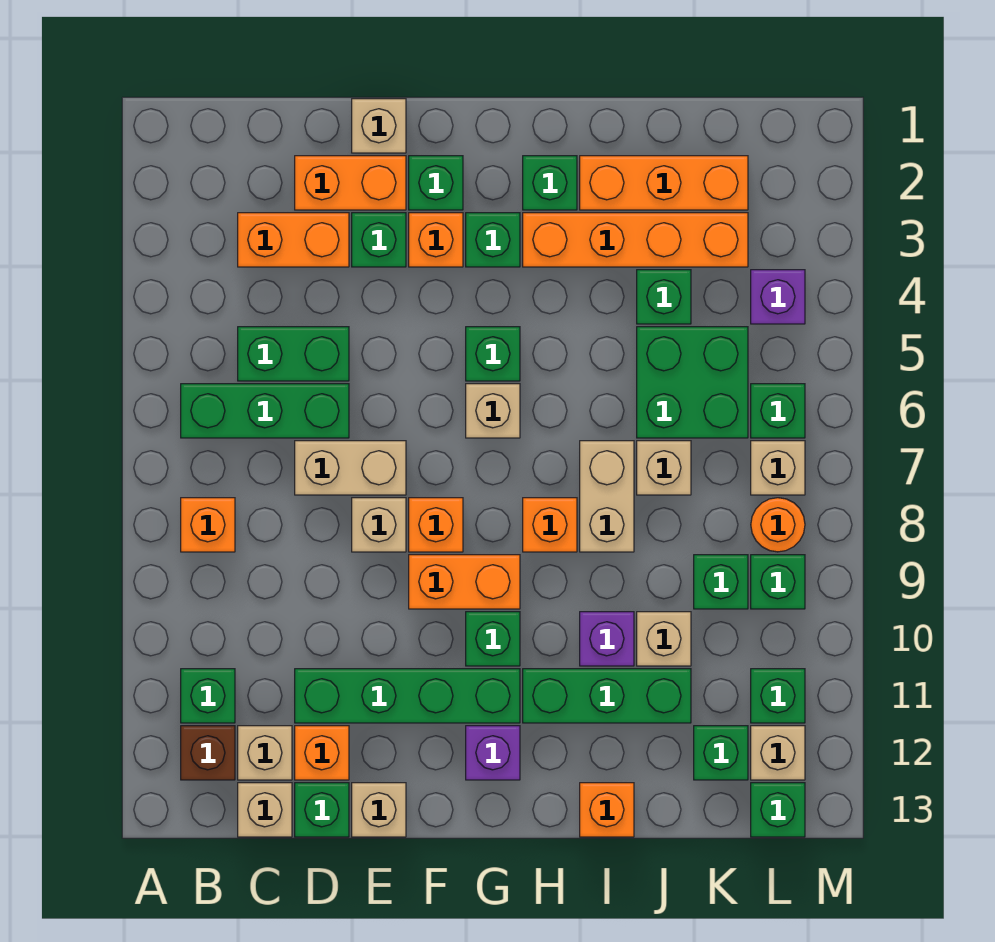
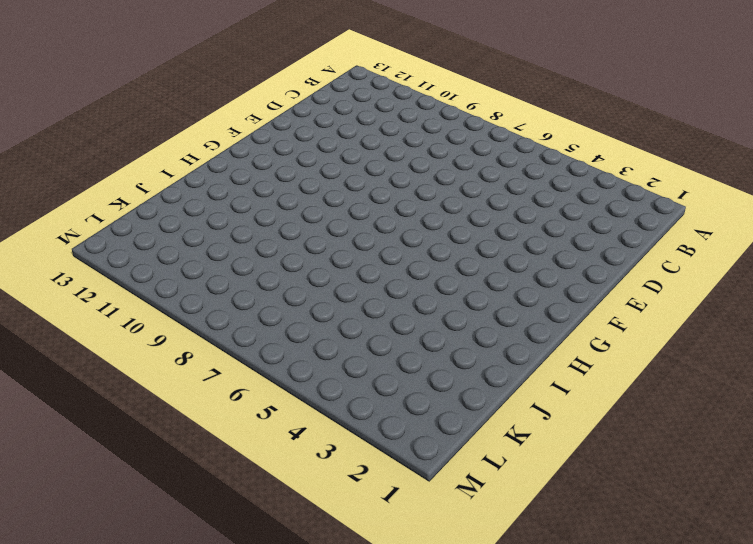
none -> green 1x3 brick [181,384,349,438]
none -> orange 1x1 brick [181,498,235,552]
none -> green 1x1 brick [181,669,235,723]
none -> brown 1x1 brick [181,726,235,780]

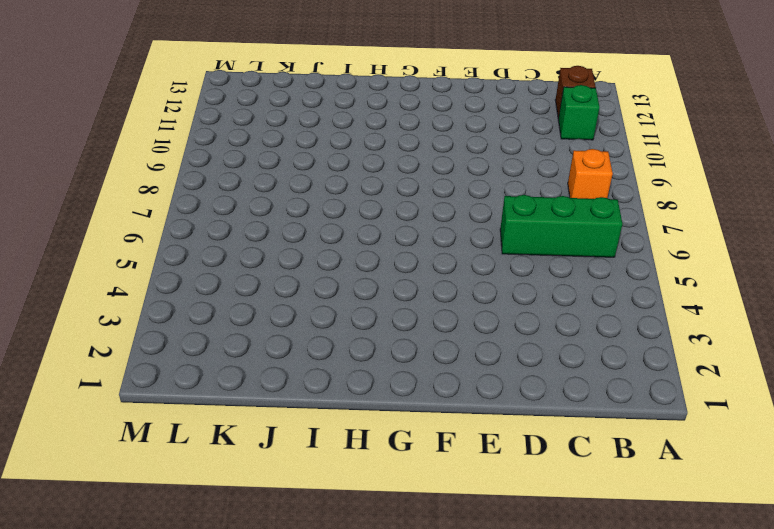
none -> orange 1x2 brick [238,213,349,267]
none -> green 1x2 brick [238,327,349,381]
none -> tan 1x1 brick [238,726,292,780]
none -> tan 1x1 brick [238,783,292,837]

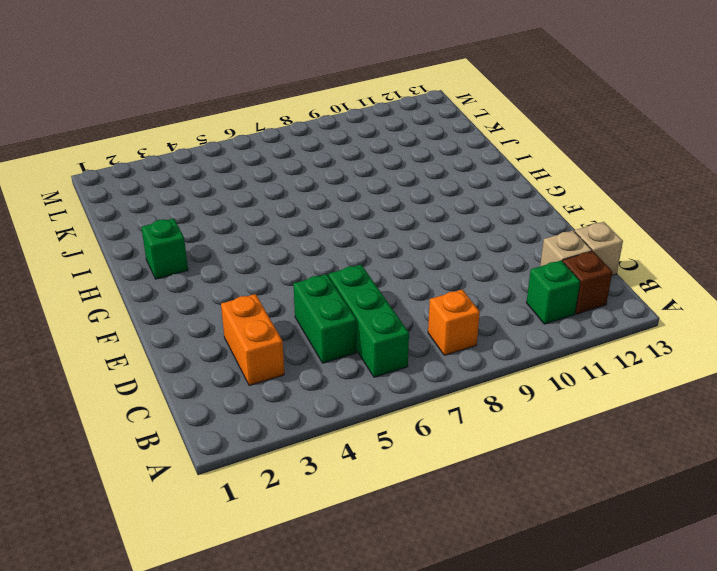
none -> orange 1x2 brick [295,156,406,210]
none -> tan 1x2 brick [295,441,406,495]
none -> green 1x4 brick [295,669,520,723]
none -> orange 1x1 brick [295,726,349,780]

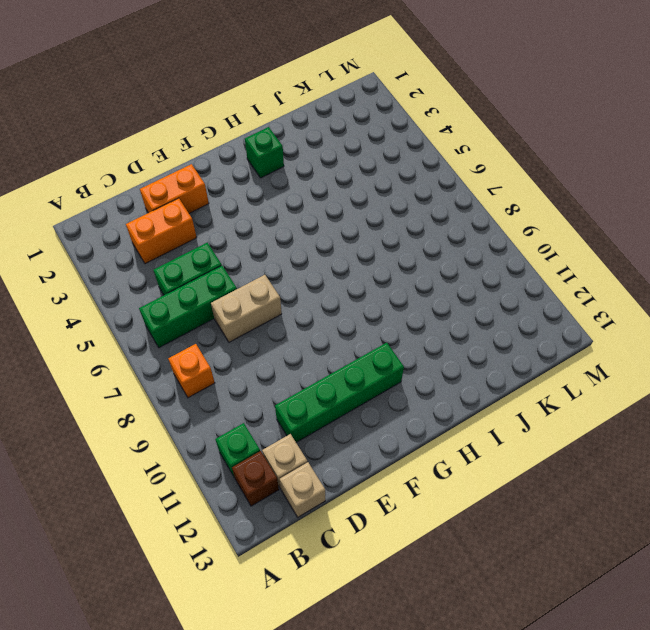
none -> orange 1x1 brick [295,726,349,780]
none -> green 1x1 brick [295,783,349,837]
none -> tan 1x1 brick [352,99,406,153]
none -> green 1x1 brick [352,213,406,267]

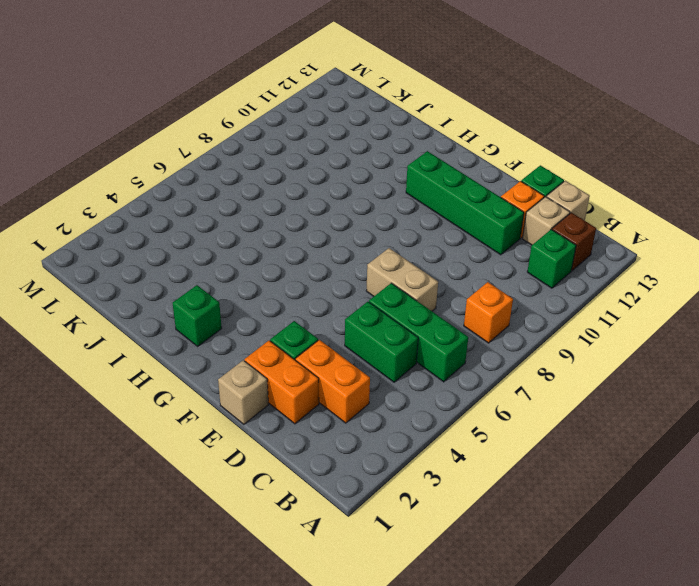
none -> tan 1x1 brick [352,498,406,552]
none -> tan 1x1 brick [352,783,406,837]
none -> green 1x1 brick [409,156,463,210]
none -> orange 1x1 brick [409,213,463,267]

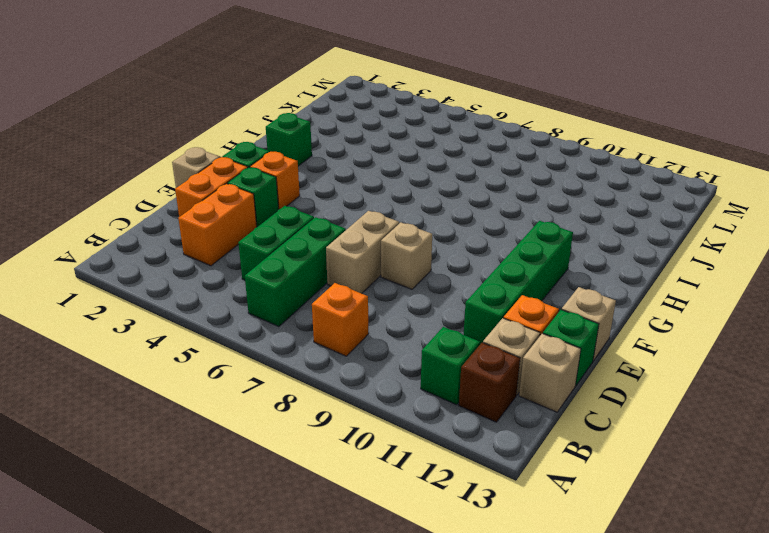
none -> orange 1x1 brick [409,498,463,552]
none -> orange 1x2 brick [409,555,520,609]
none -> green 1x1 brick [466,213,520,267]
none -> green 1x1 brick [466,327,520,381]

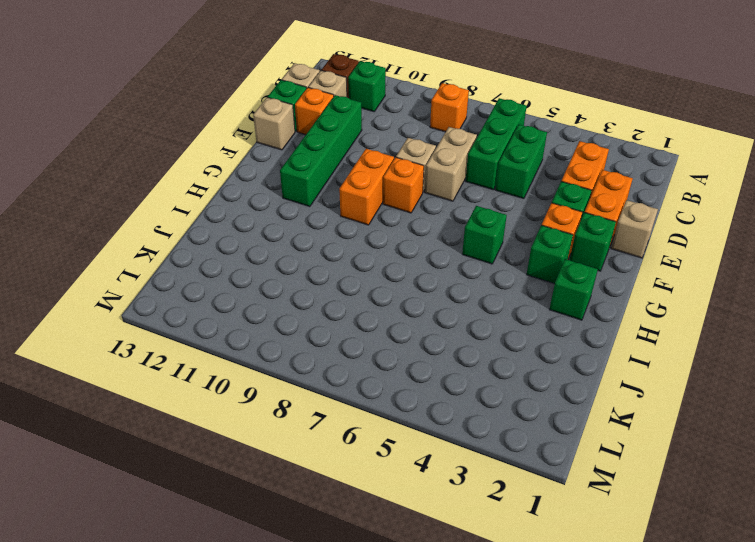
none -> tan 1x1 brick [466,384,520,438]
none -> green 1x1 brick [466,612,520,666]
none -> purple 1x1 brick [466,726,520,780]
none -> orange 1x4 brick [523,213,748,267]

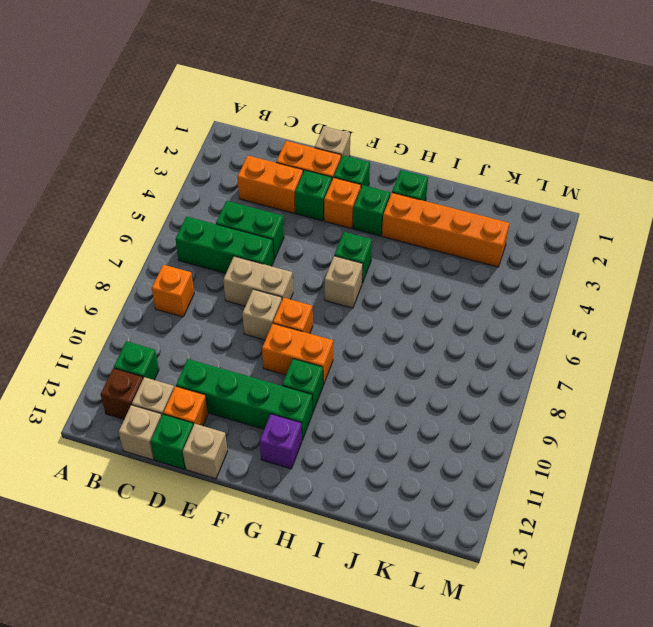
none -> orange 1x1 brick [523,498,577,552]
none -> green 1x3 brick [523,669,691,723]
none -> orange 1x3 brick [580,156,748,210]
none -> tan 1x2 brick [580,441,634,552]

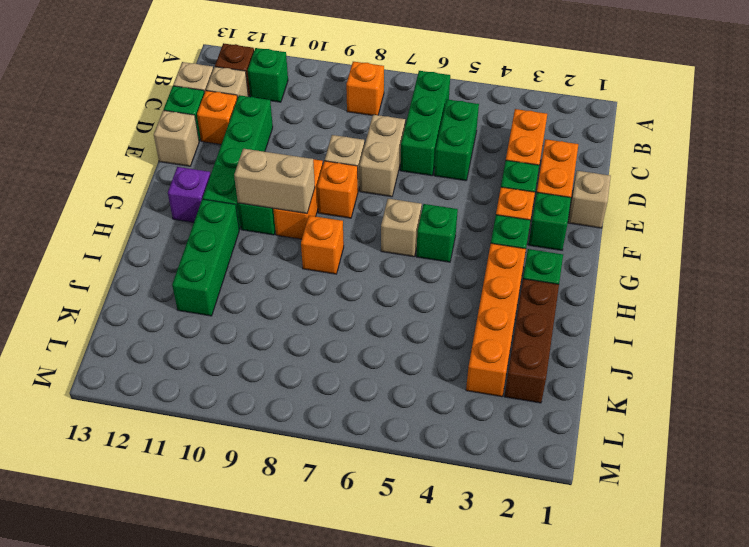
tan 1x2 brick [234,149,315,214] -> tan 1x2 brick moved to [580,441,634,552]
brown 1x3 brick [504,279,559,403] -> orange 1x3 brick [580,156,748,210]
none -> purple 1x1 brick [580,612,634,666]
none -> orange 1x1 brick [580,783,634,837]
none -> green 1x1 brick [637,270,691,324]
none -> green 2x2 brick [637,327,748,438]

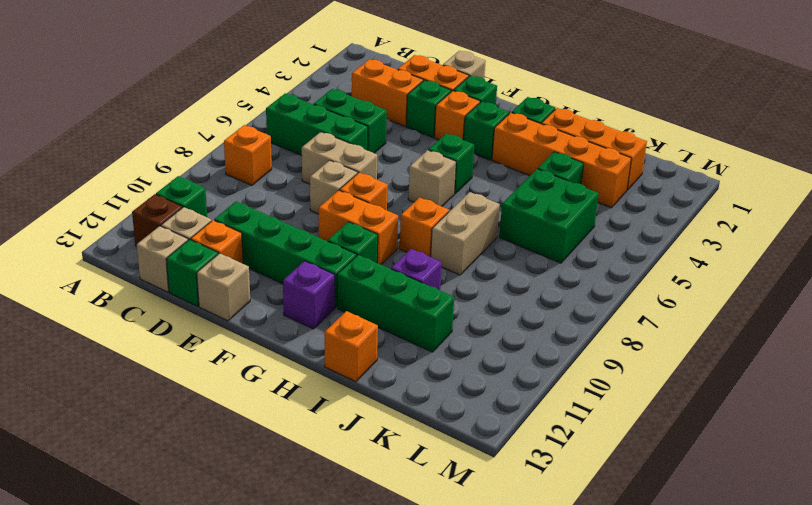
none -> tan 1x1 brick [637,441,691,495]
none -> tan 1x1 brick [637,612,691,666]
none -> green 1x1 brick [694,555,748,609]
none -> green 1x1 brick [694,726,748,780]

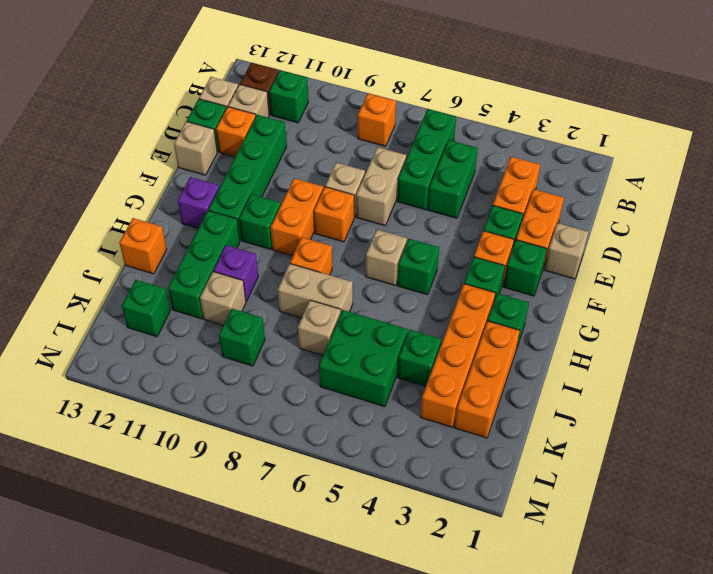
none -> purple 1x1 brick [751,270,805,324]
none -> green 1x1 brick [751,384,805,438]
none -> tan 1x1 brick [751,441,805,495]
none -> orange 1x1 round brick [751,498,805,552]

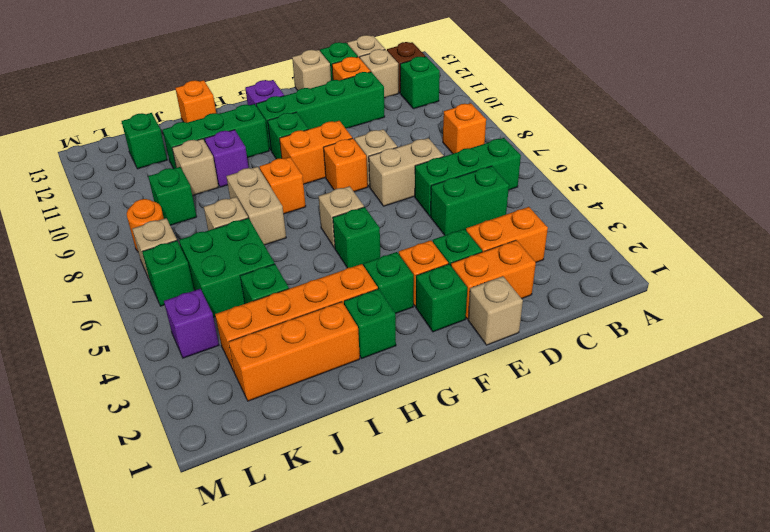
none -> green 1x1 brick [751,555,805,609]
none -> green 1x1 brick [751,669,805,723]
none -> tan 1x1 brick [751,726,805,780]
none -> green 1x1 brick [751,783,805,837]

